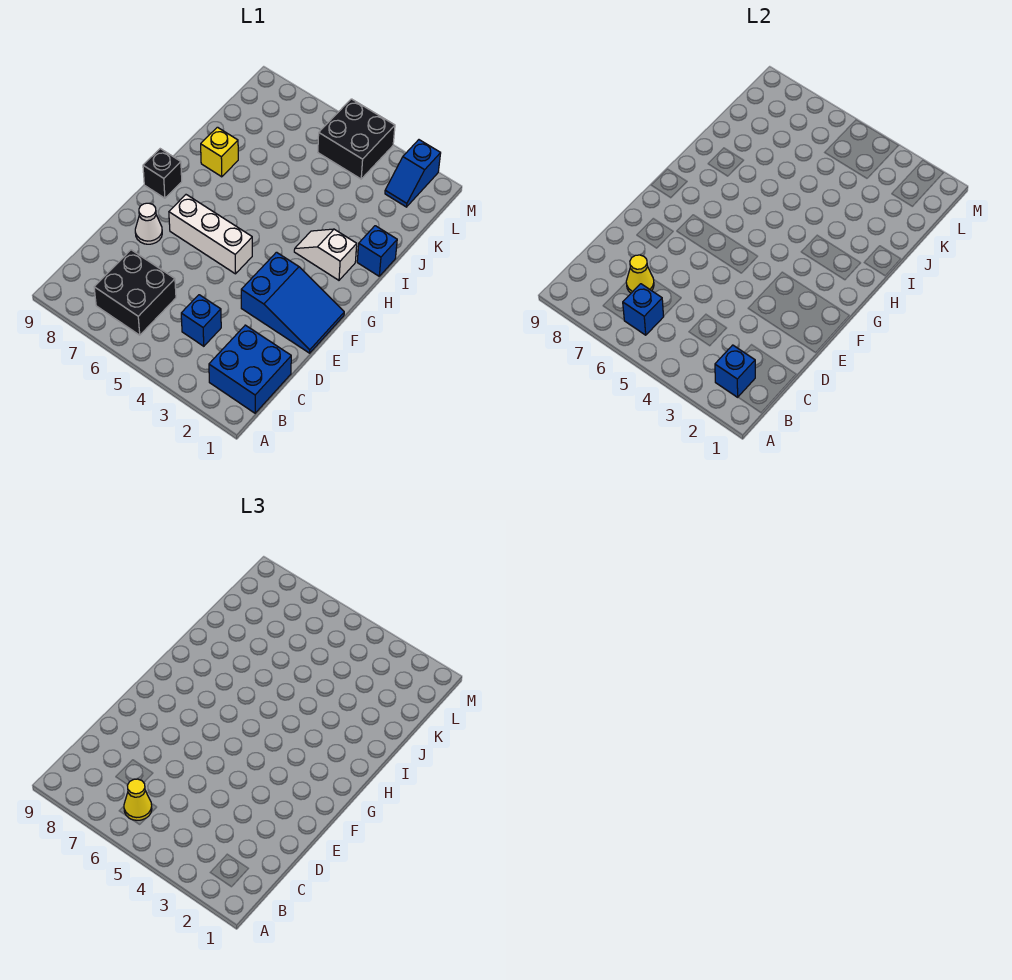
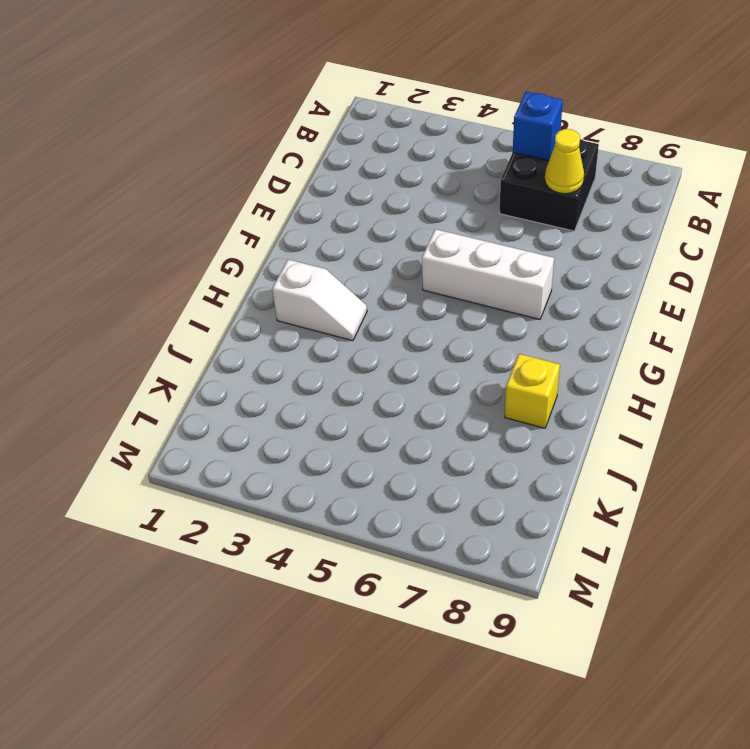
none -> blue 2x2 brick [209,325,291,413]
none -> blue 1x1 brick [181,295,221,346]
none -> blue 2x3 slope [241,252,344,353]

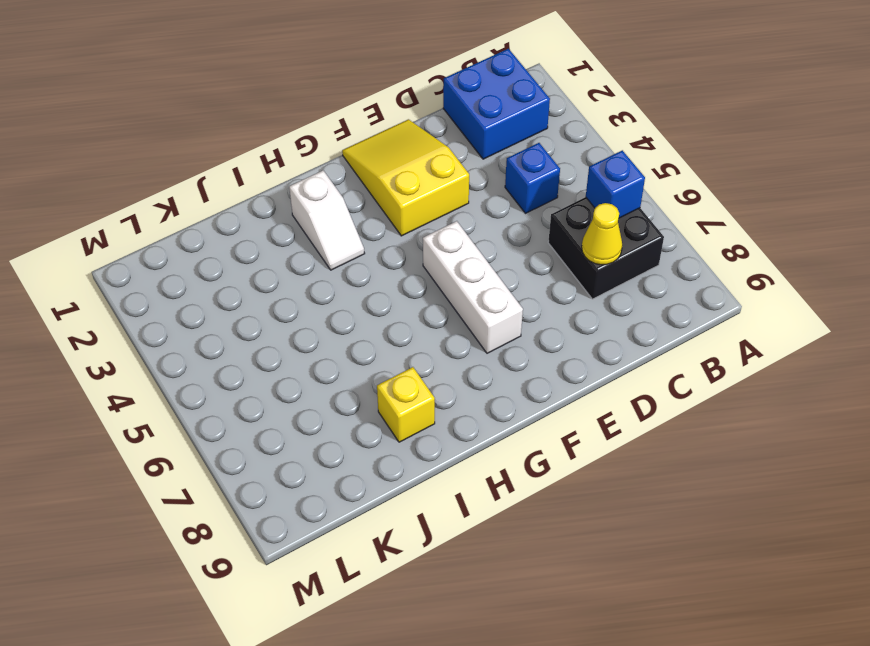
yellow 2x3 slope [342,119,469,236] -> blue 2x3 slope [241,252,344,353]
none -> white 1x1 cone [135,203,162,244]
none -> black 1x1 brick [143,149,182,198]
none -> blue 1x1 brick [357,226,397,276]

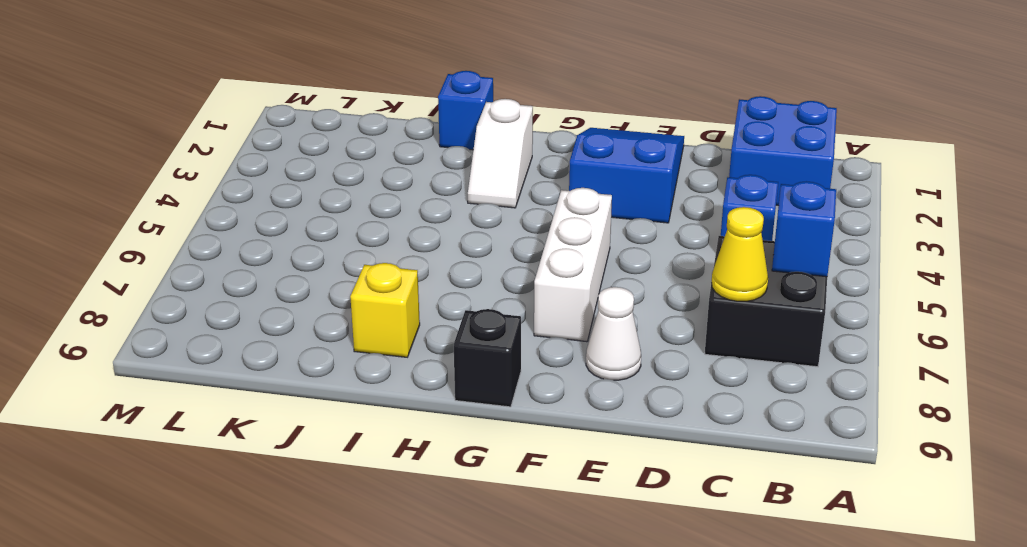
none -> blue 1x2 slope [385,140,441,207]
none -> black 2x2 brick [318,99,395,179]
none -> blue 1x1 brick [715,345,755,397]

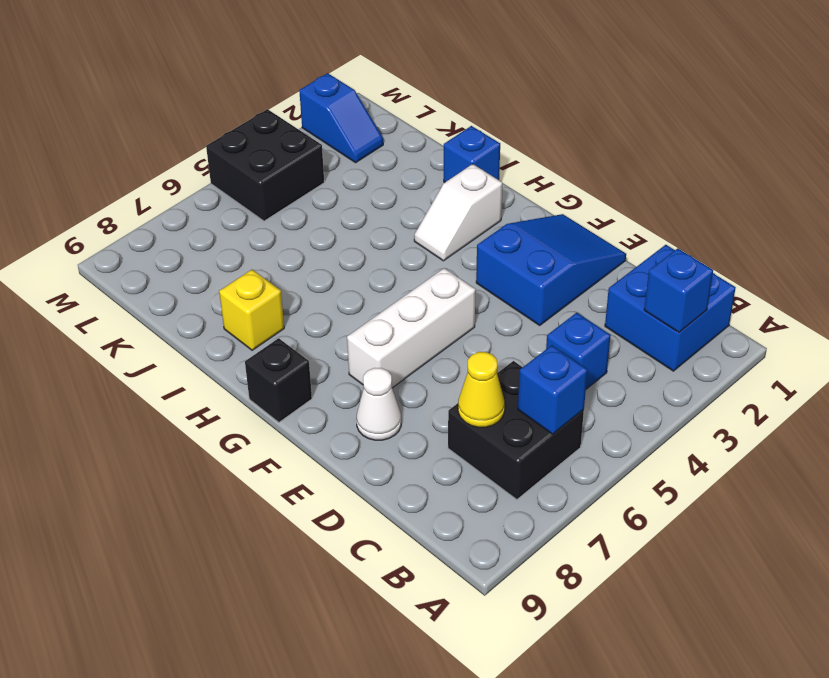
none -> yellow 1x1 cone [124,779,152,820]

